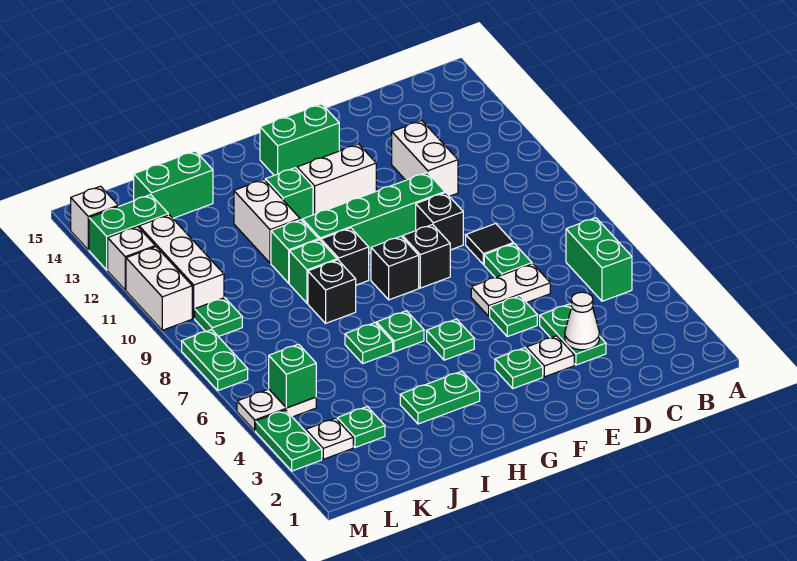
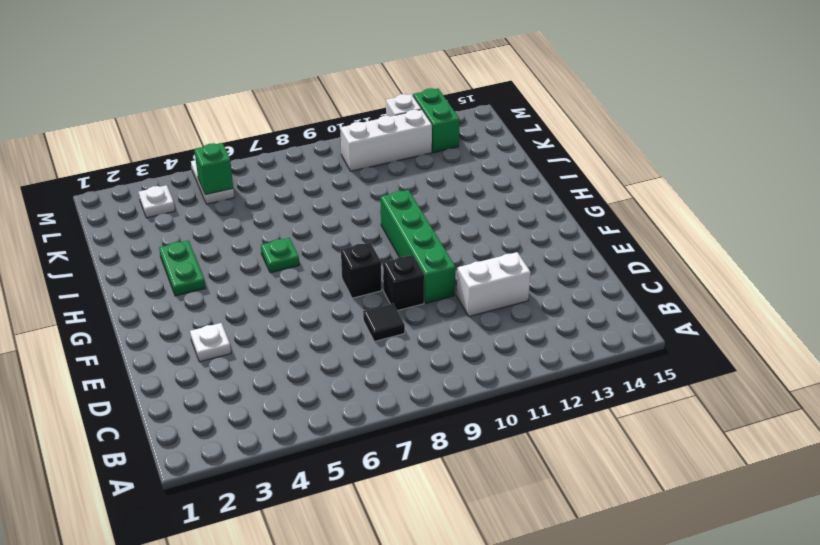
none -> green 1x2 brick [566,218,632,301]
none -> green 1x2 plate [540,304,606,365]
none -> white 1x2 plate [471,264,550,316]
none -> green 1x1 plate [484,244,532,278]

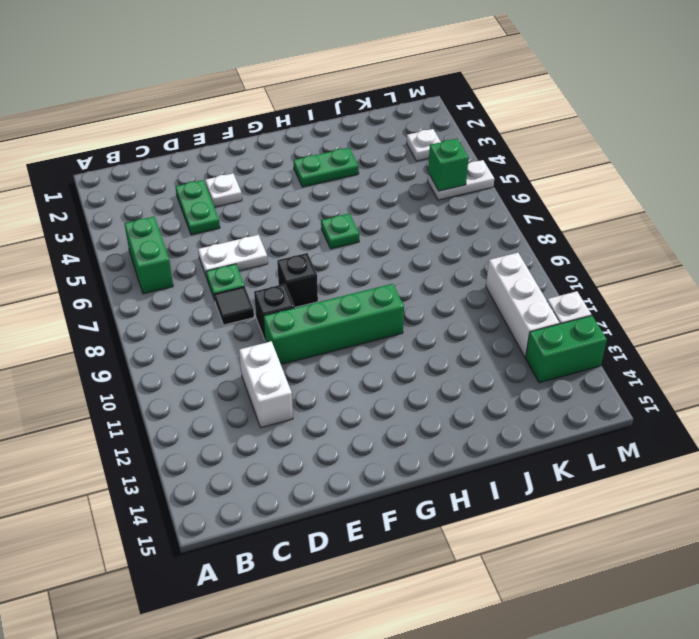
none -> green 1x1 plate [490,296,537,337]
none -> green 1x1 plate [495,348,543,389]
none -> white 1x2 brick [297,144,376,215]
none -> green 1x2 brick [260,104,339,175]

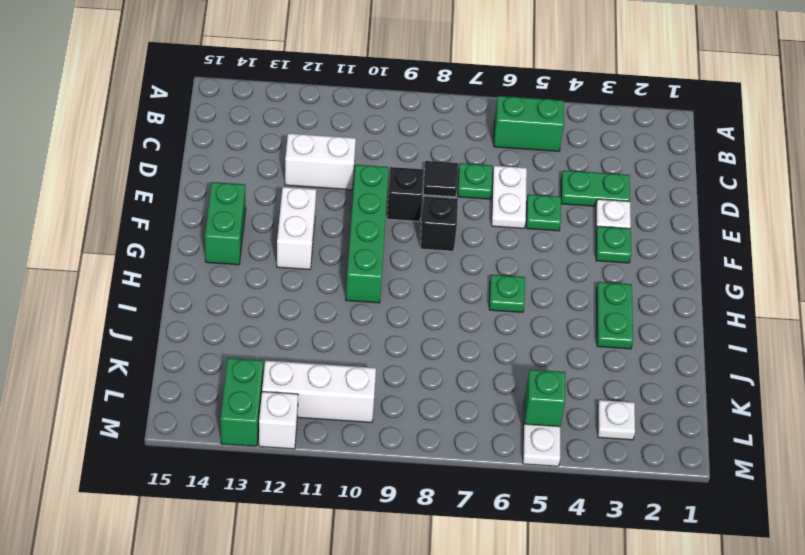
none -> green 1x1 plate [427,319,474,360]
none -> black 1x1 brick [371,236,419,300]
none -> black 1x1 brick [321,228,369,285]
none -> green 1x1 brick [265,168,313,220]

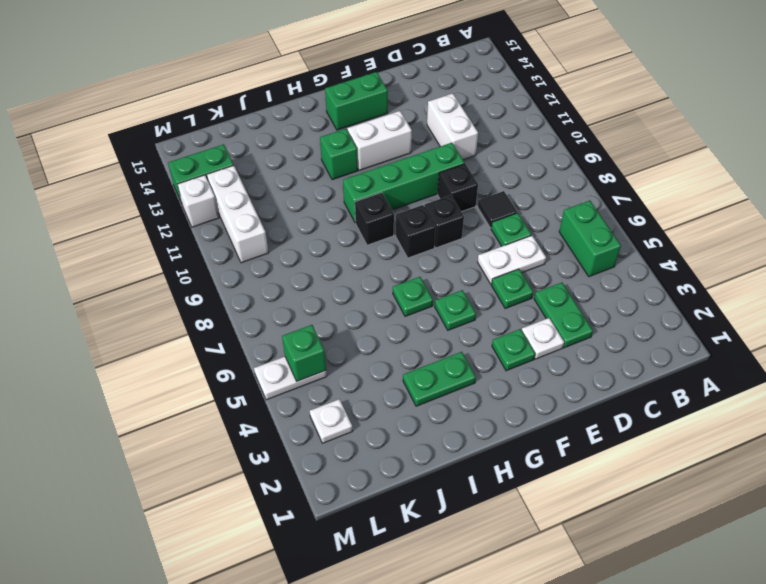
none -> green 1x1 plate [345,323,393,363]
none -> black 1x1 brick [308,260,356,323]
none -> green 1x1 brick [289,240,337,303]
none -> green 1x1 brick [271,220,319,283]

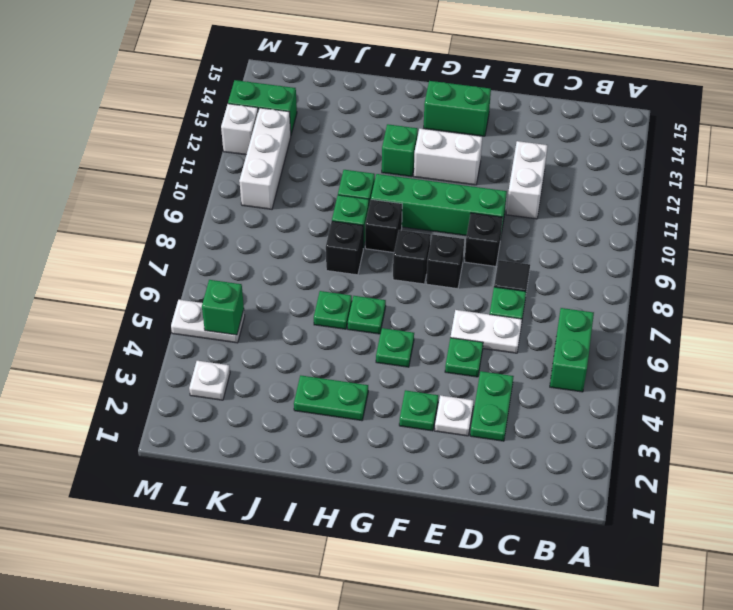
none -> white 1x2 brick [234,179,300,263]
none -> green 1x2 brick [134,151,213,218]
none -> green 1x1 plate [337,407,385,447]
none -> green 1x1 plate [195,298,242,337]

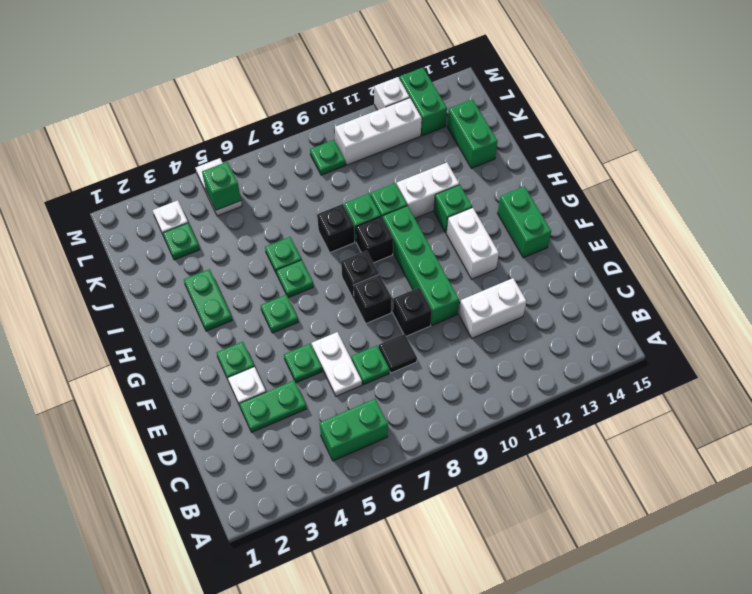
none -> green 1x2 plate [256,410,322,471]
none -> green 1x2 plate [182,330,248,391]
none -> white 1x2 brick [126,247,192,330]
none -> white 1x1 brick [71,186,118,250]

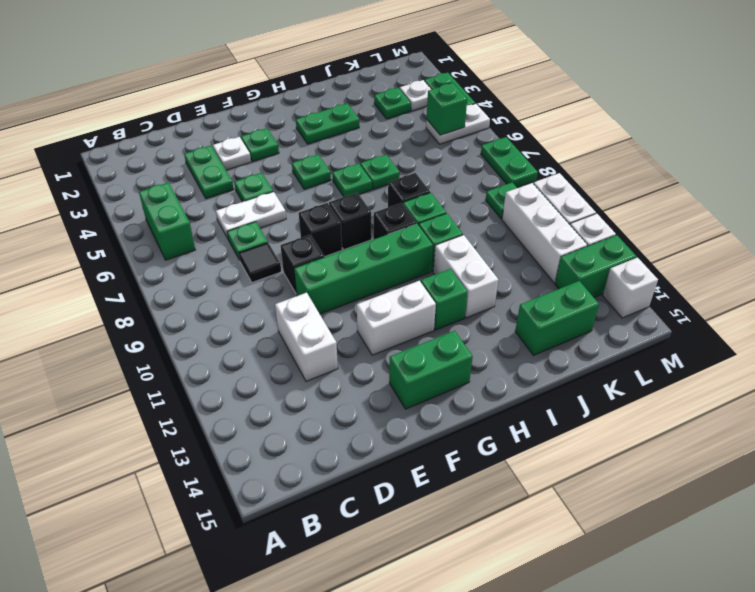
none -> white 1x1 cone [565,292,599,350]

